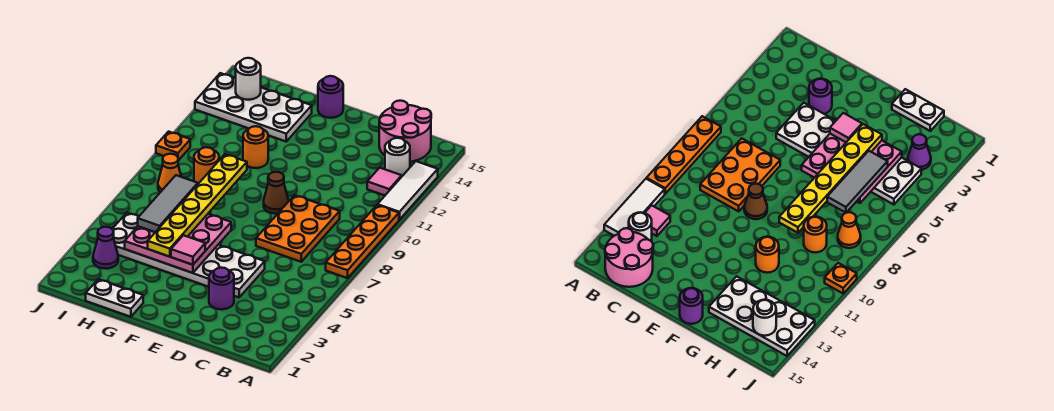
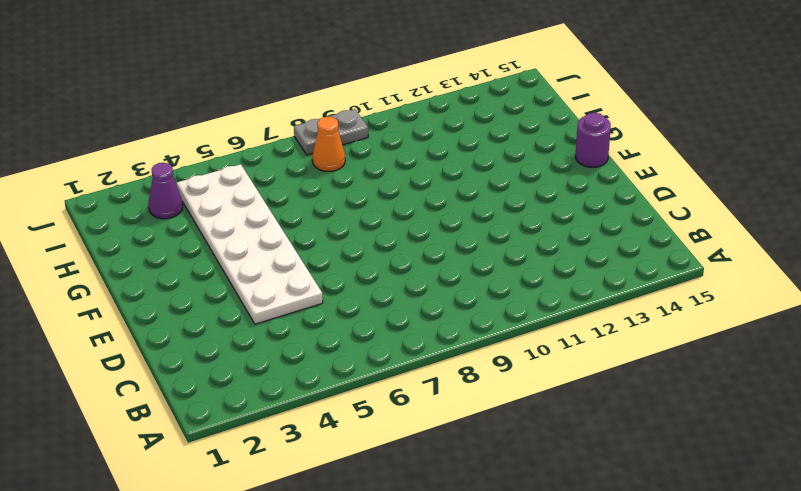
grey 1x2 plate [294,109,368,155] -> none
none -> orange 1x4 plate [326,205,399,278]
none -> white 1x3 tile [377,161,438,220]
none -> pink 1x1 tile [367,168,402,195]

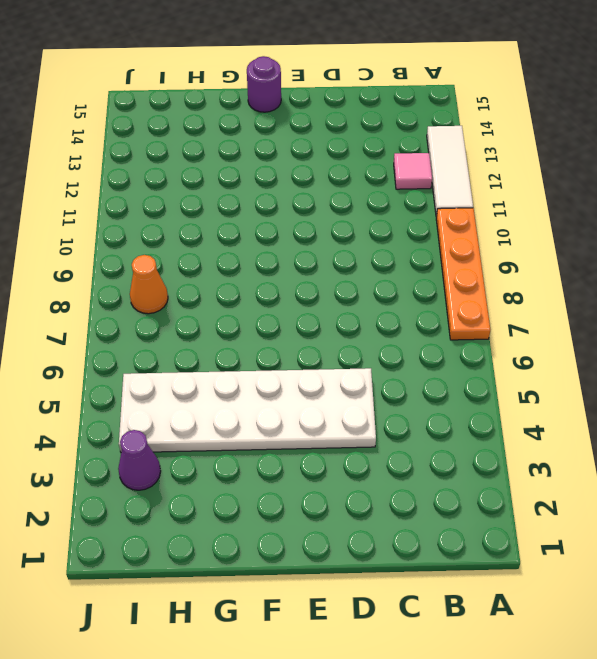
none -> white 1x1 round brick [385,138,410,176]
none -> pink 2x2 round brick [379,101,431,162]
none -> orange 2x3 plate [256,195,340,262]

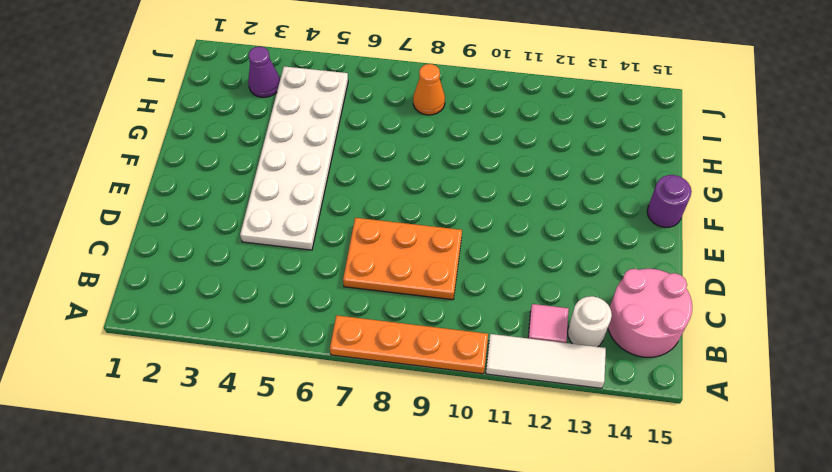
none -> purple 1x1 round brick [209,268,234,309]
none -> brown 1x1 cone [264,172,289,214]
none -> white 1x2 plate [86,279,143,317]

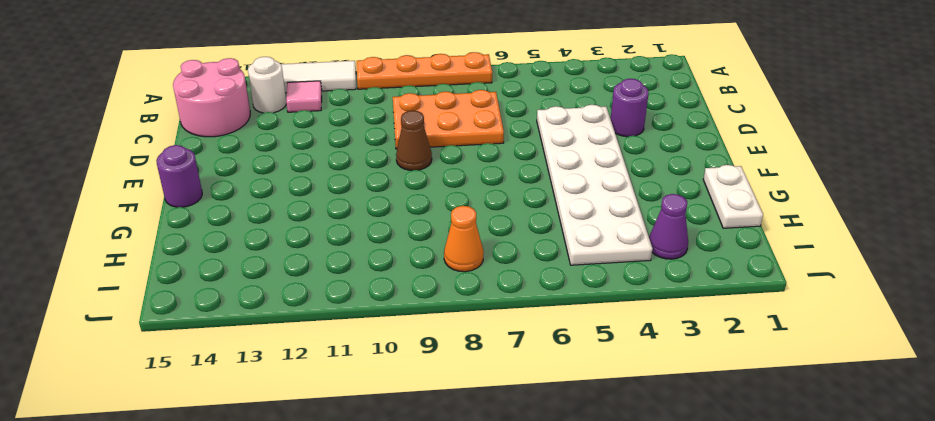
none -> orange 1x1 round brick [243,126,268,168]
none -> white 2x4 plate [195,73,312,141]
none -> orange 1x1 round brick [194,147,219,184]

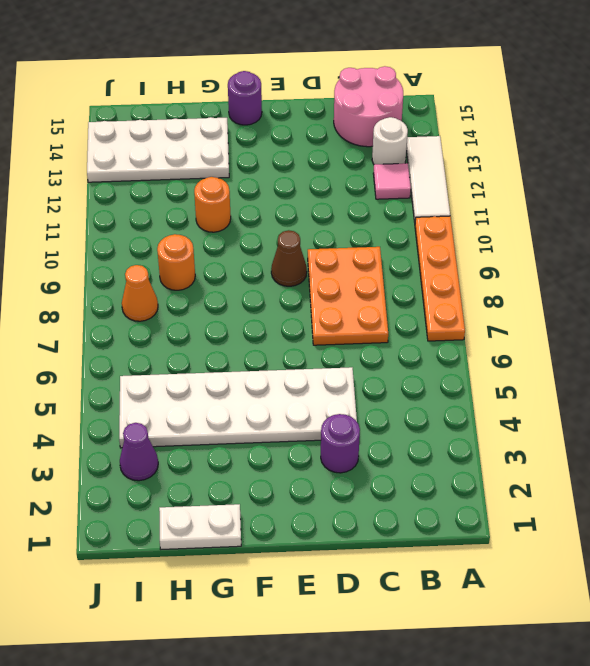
none -> orange 1x1 plate [156,132,190,161]
none -> pink 3x3 plate [125,214,231,273]
none -> white 1x1 round brick [236,58,261,100]

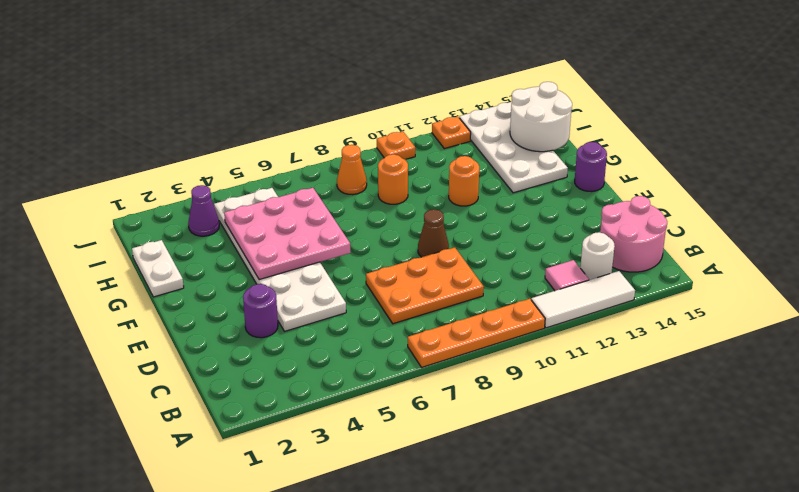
white 2x2 round brick [510,82,572,152] -> white 1x1 round brick [236,58,261,100]
orange 1x1 plate [432,117,471,149] -> none
none -> pink 1x1 tile [171,235,205,265]
none -> yellow 1x6 plate [148,154,247,257]
none -> grey 1x3 tile [138,175,198,232]

